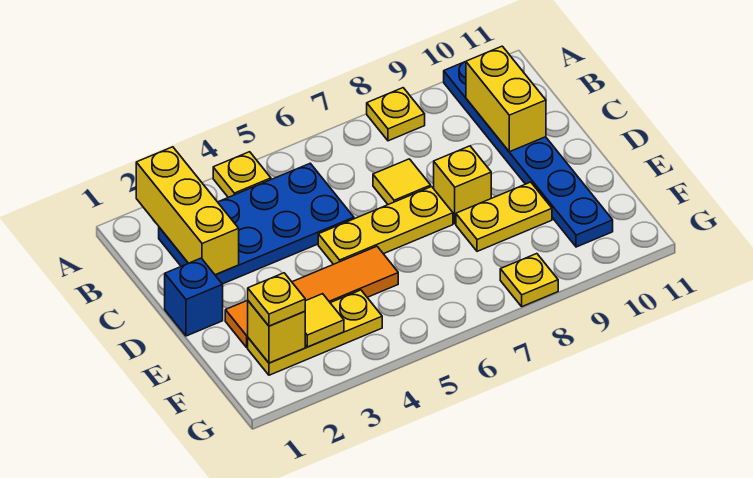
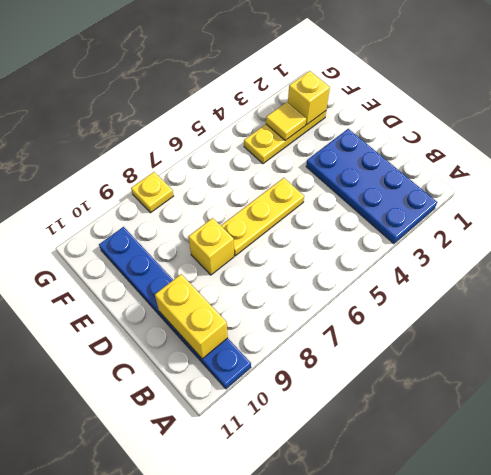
blue 2x4 plate [306,129,437,244] -> blue 2x4 plate turned to [159,163,354,284]
none -> yellow 1x1 plate [213,152,271,197]
none -> yellow 1x1 plate [367,88,425,141]
none -> yellow 1x1 tile [373,159,431,205]

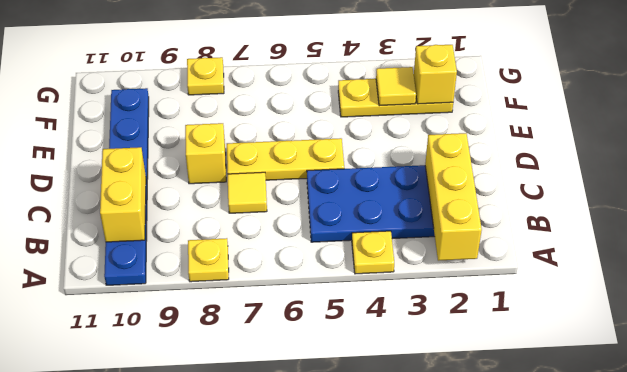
none -> blue 1x1 brick [165,258,223,336]
none -> orange 1x4 tile [225,246,398,347]
none -> yellow 1x2 plate [456,182,552,251]

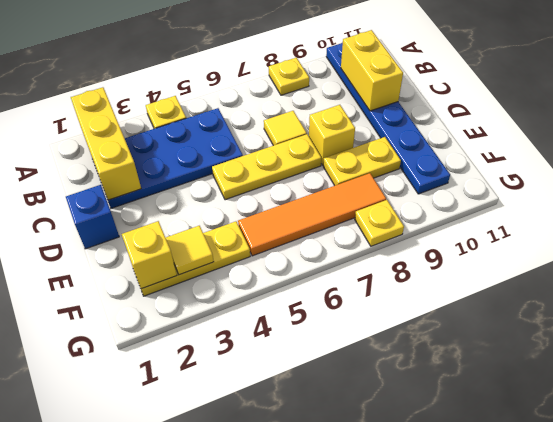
orange 1x4 tile [238,173,386,256] -> orange 1x4 tile moved to [225,246,398,347]
none -> yellow 1x1 plate [248,273,305,326]

